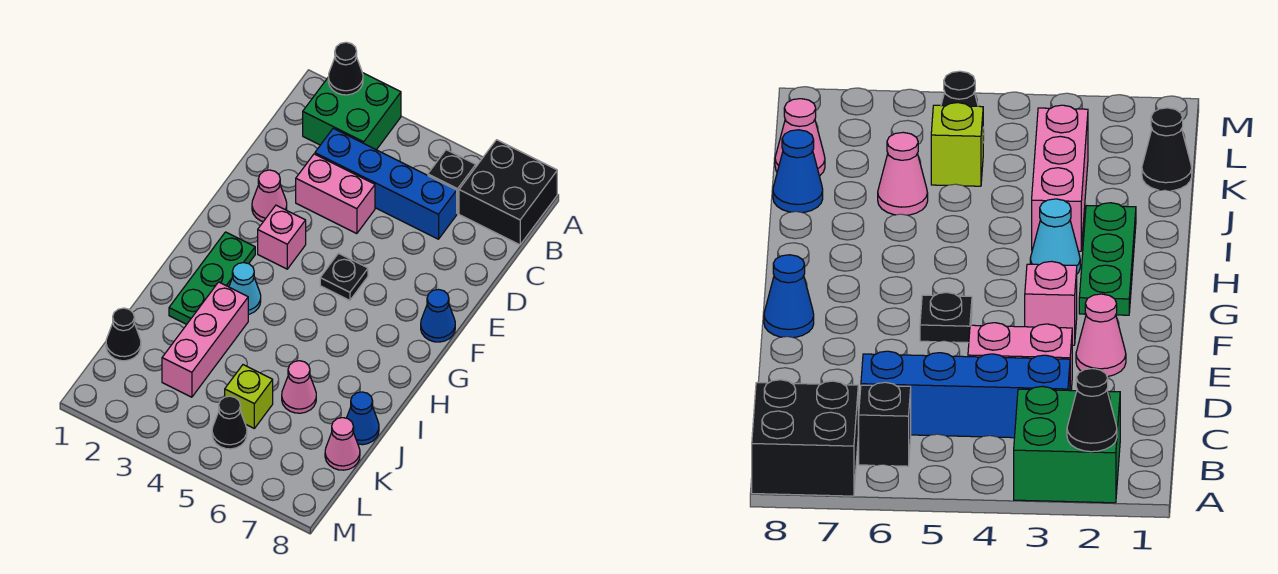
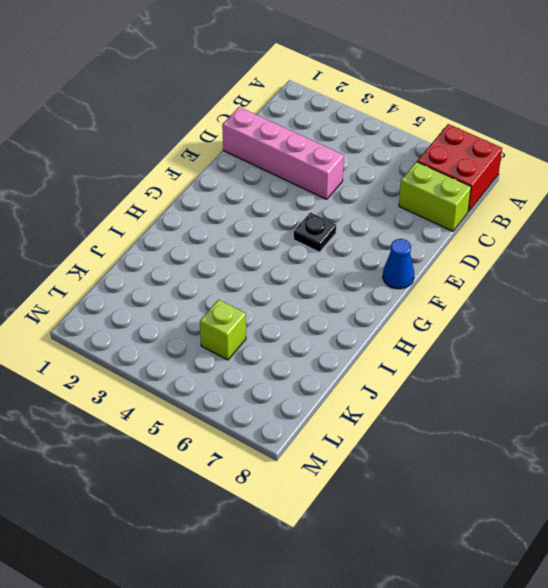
red 2x2 brick [417,124,502,212] -> black 2x2 brick [459,140,557,245]
lime 1x2 brick [399,162,471,231] -> none
pink 1x4 brick [222,107,344,199] -> pink 1x2 brick [296,154,375,234]
none -> green 2x2 brick [303,73,401,150]
none -> black 1x1 brick [428,150,476,214]
none -> blue 1x4 brick [315,128,457,239]

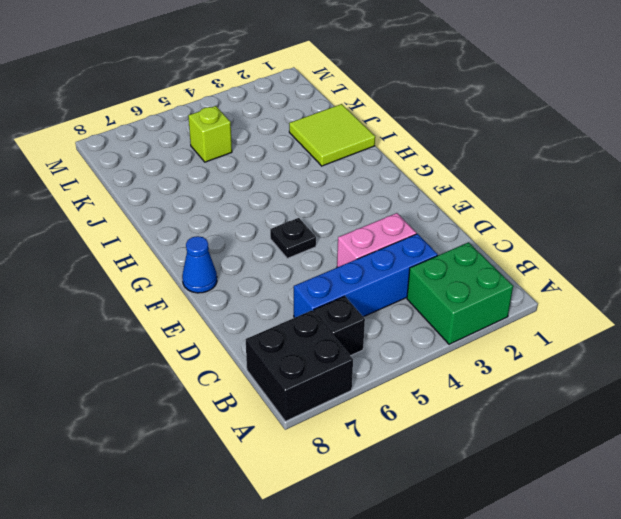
lime 2x2 tile [289,104,375,166] -> green 1x3 plate [169,232,255,324]
none -> pink 1x1 cone [252,170,287,222]
none -> pink 1x1 brick [258,205,306,269]
none -> cyan 1x1 cone [229,263,261,314]

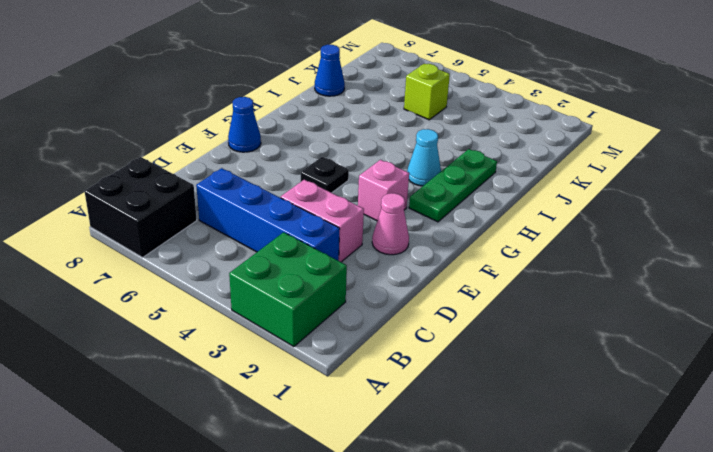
none -> black 1x1 brick [428,150,476,214]
none -> pink 1x3 brick [162,282,248,397]
none -> pink 1x1 cone [282,361,316,413]

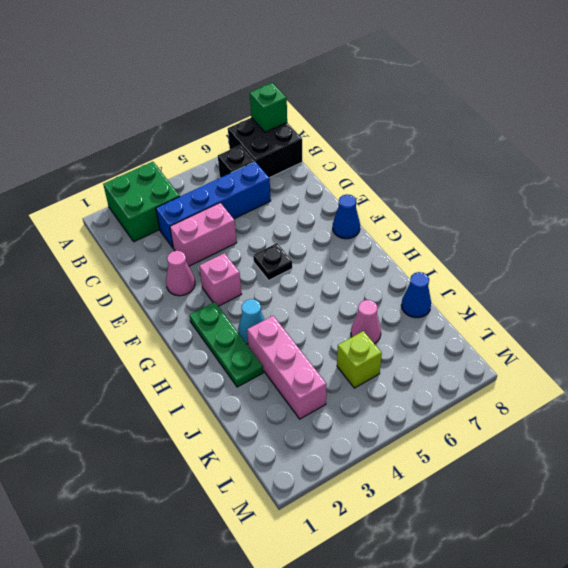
green 1x1 brick [250,83,287,132] -> none
none -> black 1x1 cone [106,308,141,361]
none -> pink 1x1 cone [325,418,360,470]
none -> black 1x1 cone [212,396,247,449]

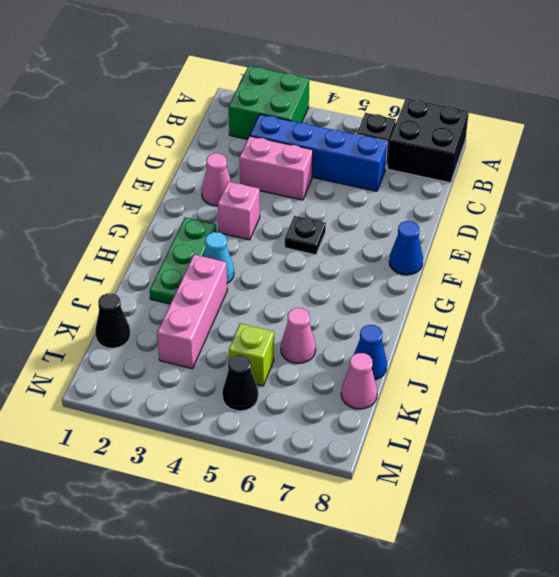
none -> black 1x1 cone [328,42,363,95]

